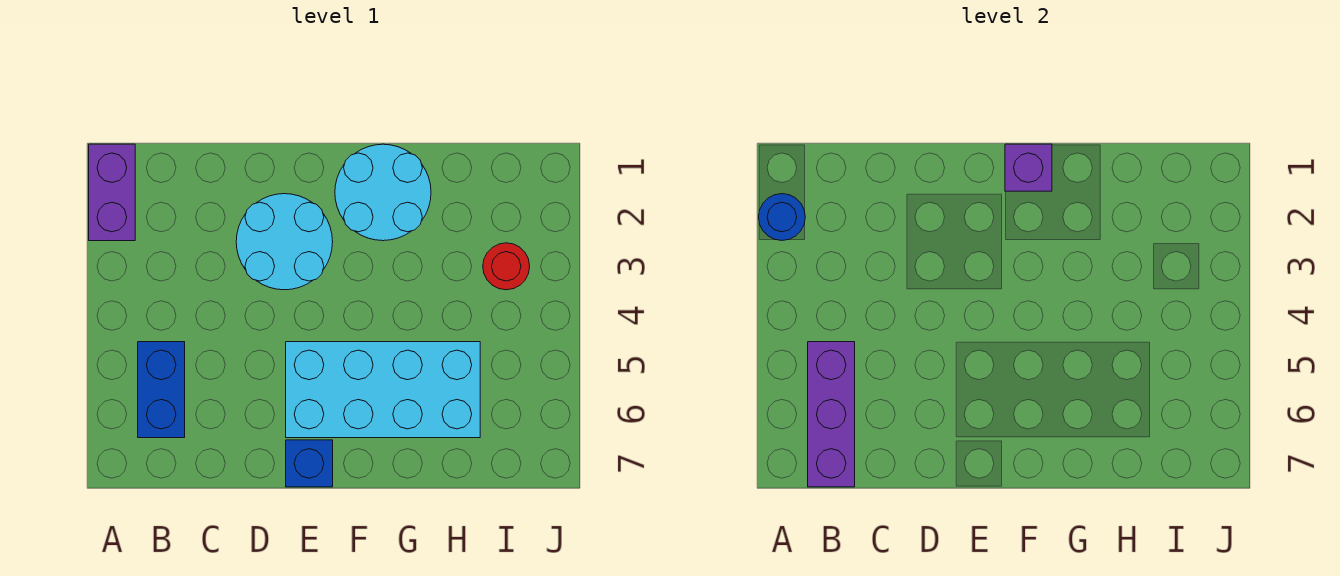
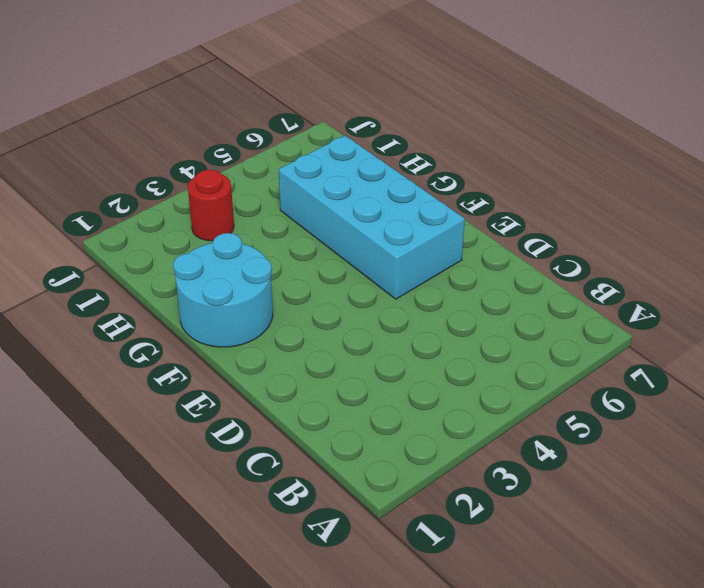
none -> purple 1x2 brick [89,144,135,241]
none -> blue 1x2 brick [138,342,185,438]

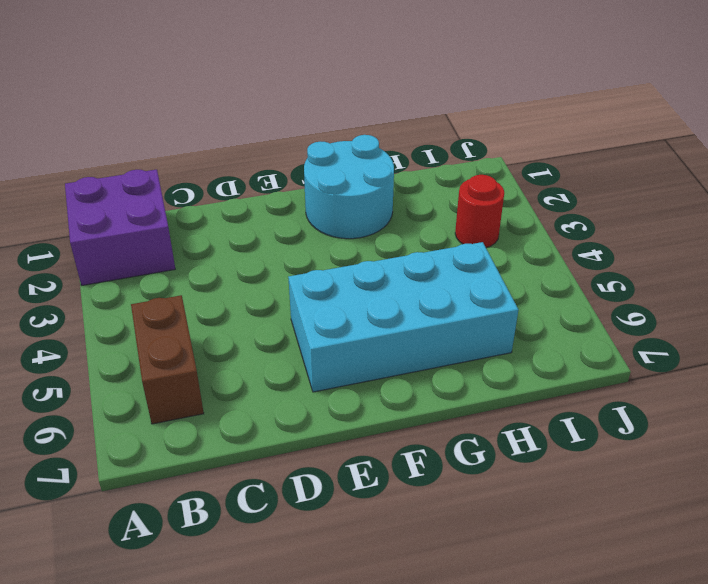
purple 2x2 brick [65,170,175,285] -> purple 1x2 brick [89,144,135,241]
brown 1x2 brick [131,295,204,424] -> blue 1x2 brick [138,342,185,438]
none -> cyan 2x2 round brick [236,194,333,290]
none -> blue 1x1 brick [286,440,333,487]

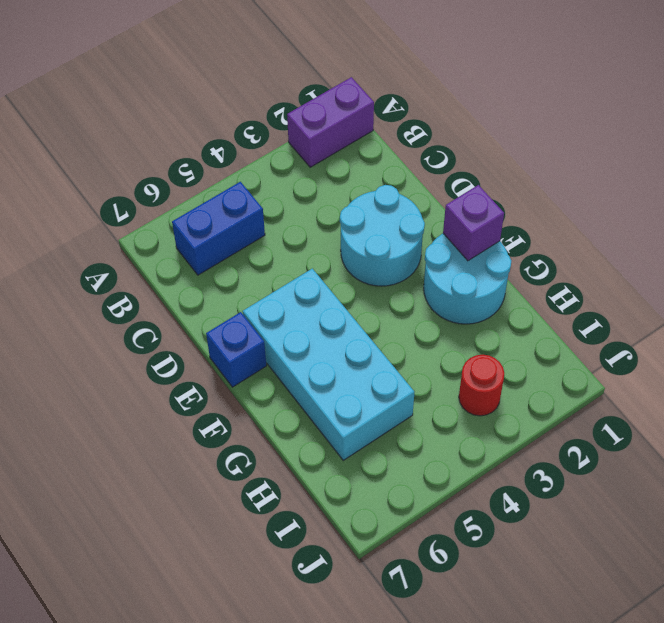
none -> blue 1x1 round brick [759,194,805,240]
none -> purple 1x3 brick [808,342,855,487]

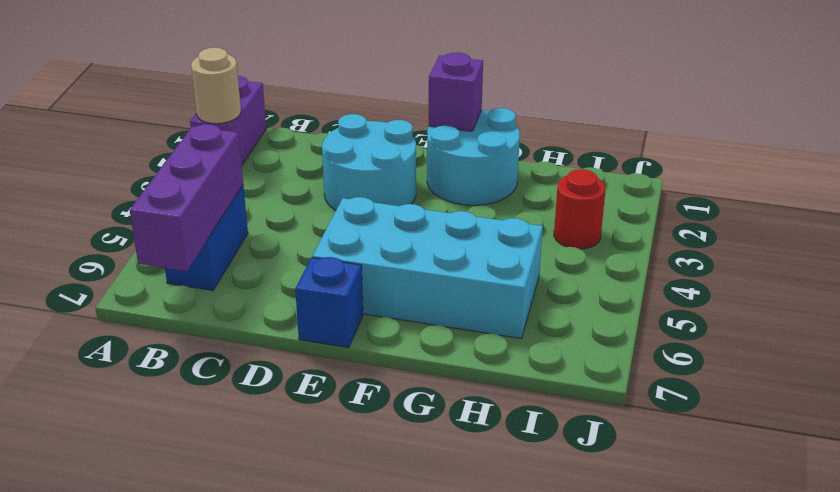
tan 1x1 round brick [191,48,241,124] -> blue 1x1 round brick [759,194,805,240]

